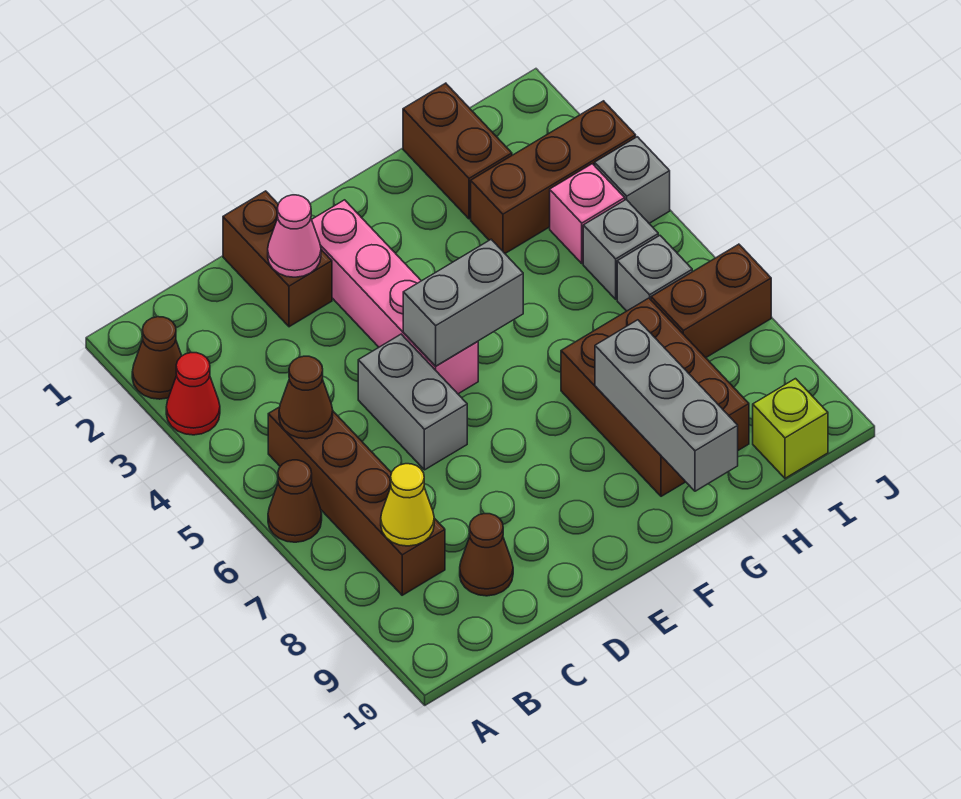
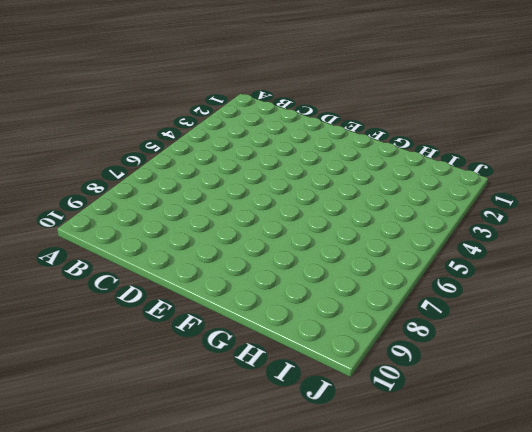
none -> brown 1x1 cone [132,317,182,399]
none -> red 1x1 cone [166,353,220,435]
none -> brown 1x1 cone [268,460,322,542]

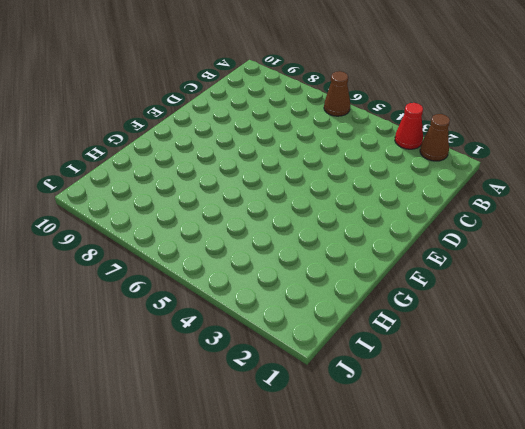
none -> brown 1x4 brick [268,407,445,595]
none -> brown 1x1 cone [460,513,513,596]
none -> brown 1x2 brick [223,191,332,327]

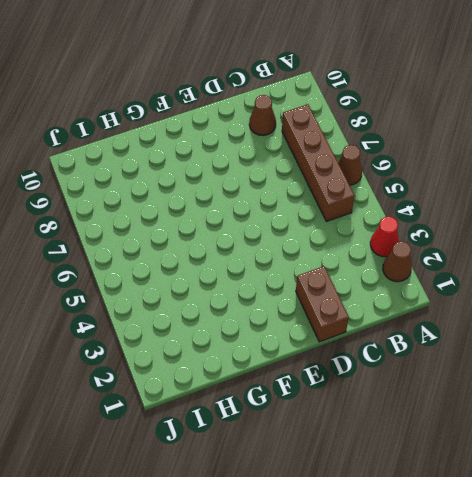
none -> grey 1x2 brick [358,334,467,470]
none -> pink 1x4 brick [312,200,478,394]
none -> brown 2x3 brick [561,298,749,496]

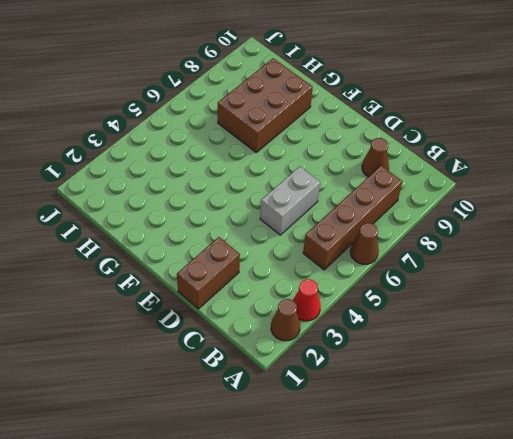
none -> pink 1x4 brick [312,200,478,394]
none -> brown 1x2 brick [403,83,512,219]
none -> brown 1x3 brick [471,101,636,253]

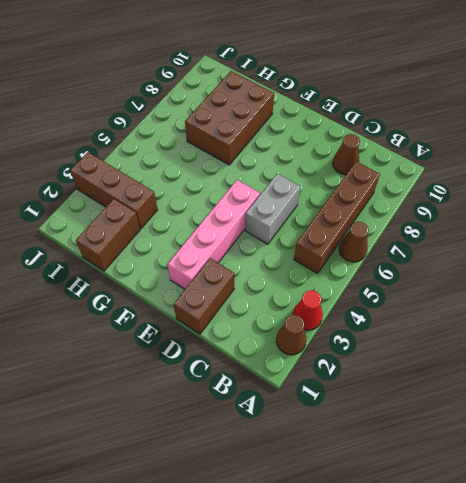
none -> pink 1x1 brick [550,164,625,263]
none -> grey 1x1 brick [583,200,658,299]
none -> grey 1x1 brick [617,236,692,311]

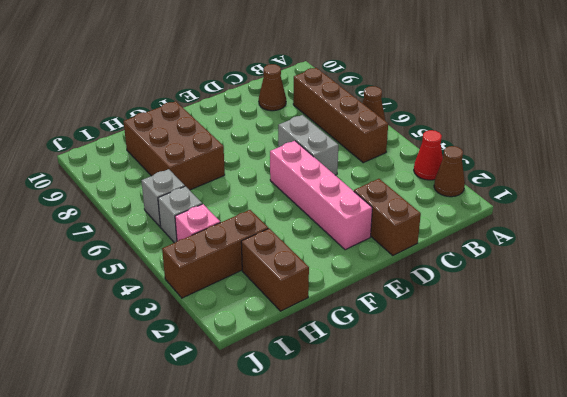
none -> brown 1x2 brick [651,244,771,358]
none -> lime 1x1 brick [753,379,828,478]
none -> grey 1x1 brick [595,137,670,223]

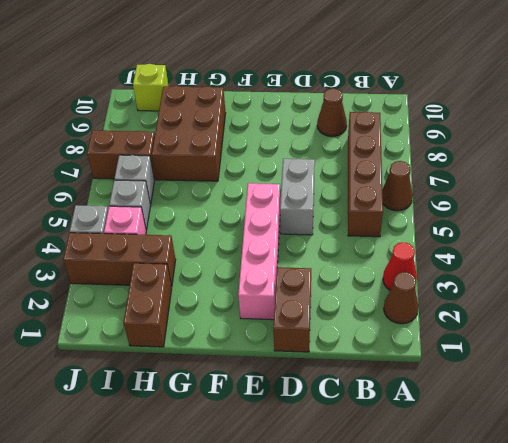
none -> brown 1x1 cone [279,356,333,439]
none -> yellow 1x1 cone [381,464,434,546]
none -> pink 1x1 cone [268,195,321,277]

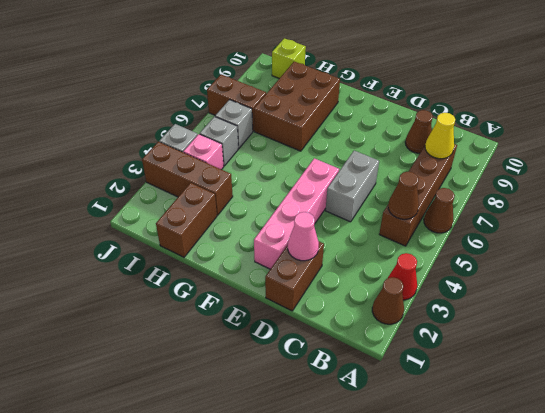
none -> grey 1x2 brick [403,240,523,366]
none -> grey 1x3 brick [595,320,738,491]

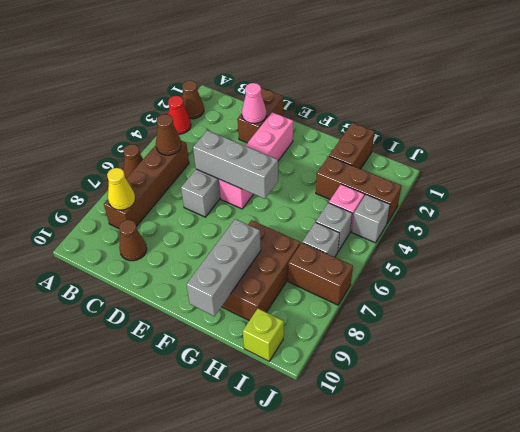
grey 1x3 brick [193,130,278,199] -> grey 1x2 brick [403,240,523,366]

